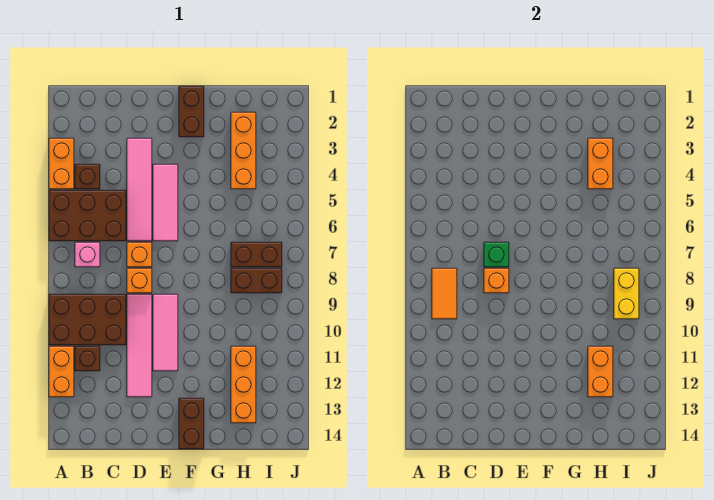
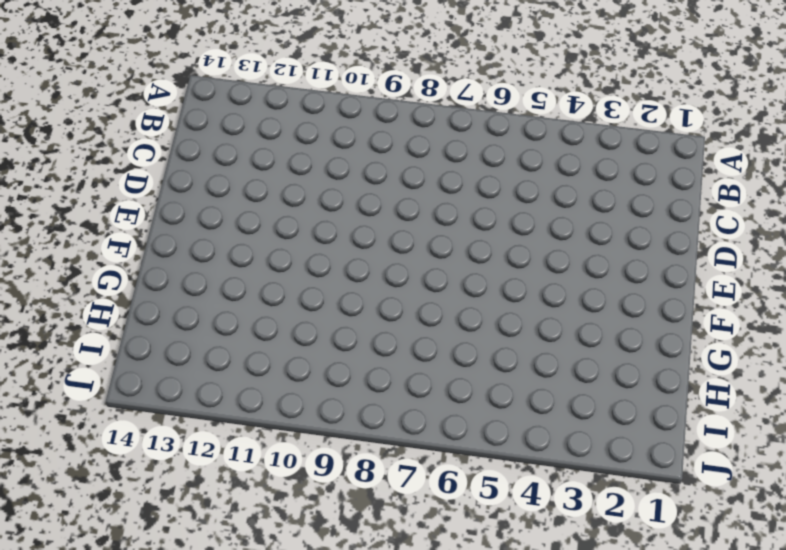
none -> orange 1x2 brick [49,138,74,189]
none -> brown 2x3 brick [49,190,126,241]
none -> brown 2x3 brick [49,294,126,345]

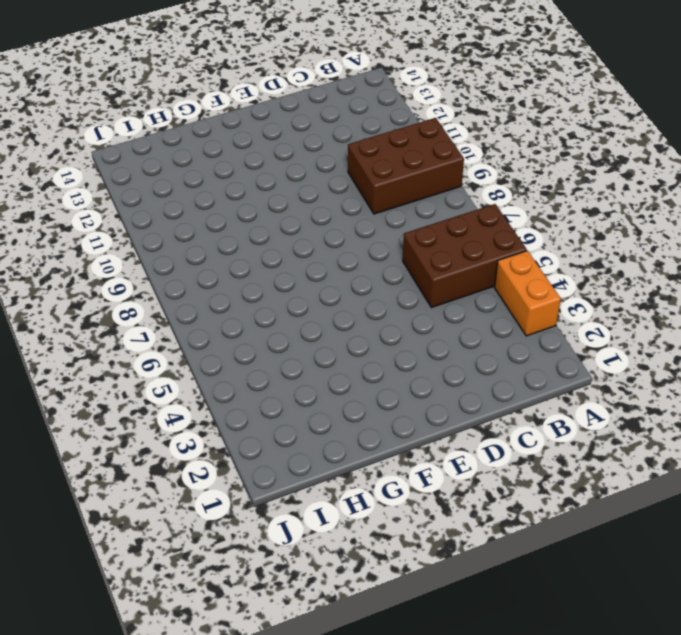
none -> orange 1x2 brick [49,346,74,397]
none -> brown 1x1 brick [75,164,100,189]
none -> pink 1x1 brick [75,242,100,267]

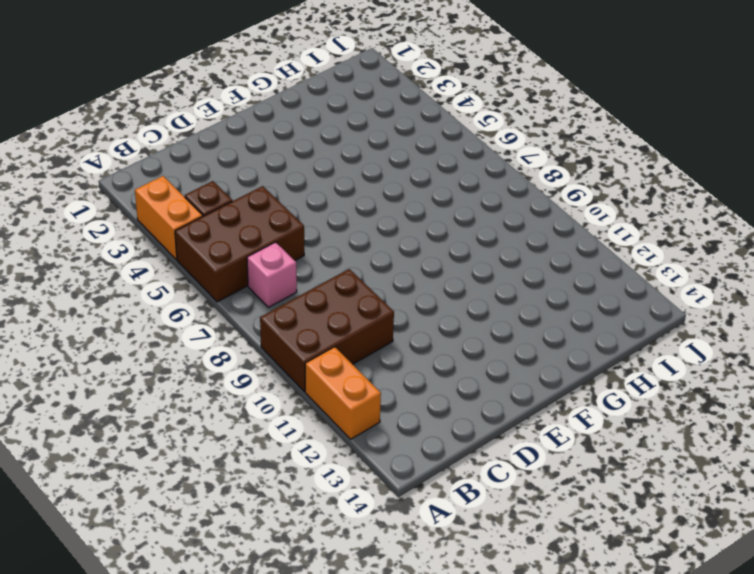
none -> brown 1x1 brick [75,346,100,371]
none -> pink 1x4 tile [127,138,152,241]
none -> orange 1x1 brick [127,242,152,267]

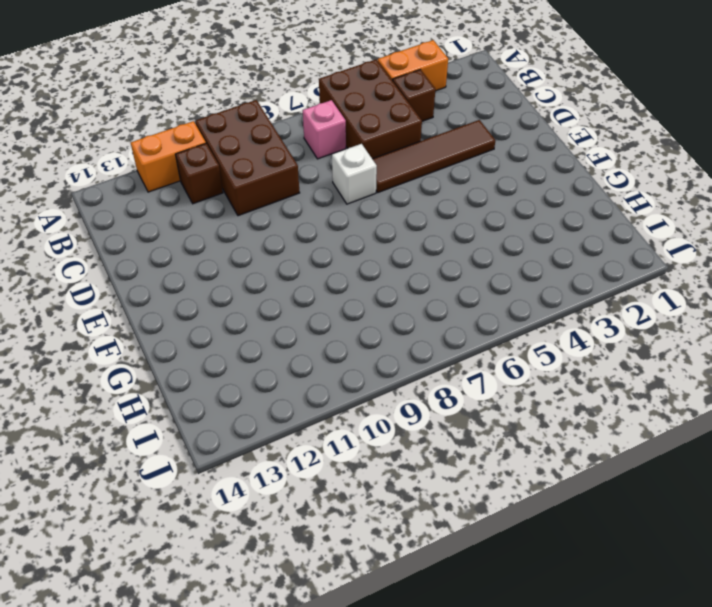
brown 1x4 tile [373,120,495,192] -> pink 1x4 tile [127,138,152,241]
white 1x1 brick [332,144,377,204] -> orange 1x1 brick [127,242,152,267]
none -> orange 1x1 brick [127,268,152,293]
none -> pink 1x4 tile [127,294,152,397]
none -> pink 1x3 tile [153,164,178,241]

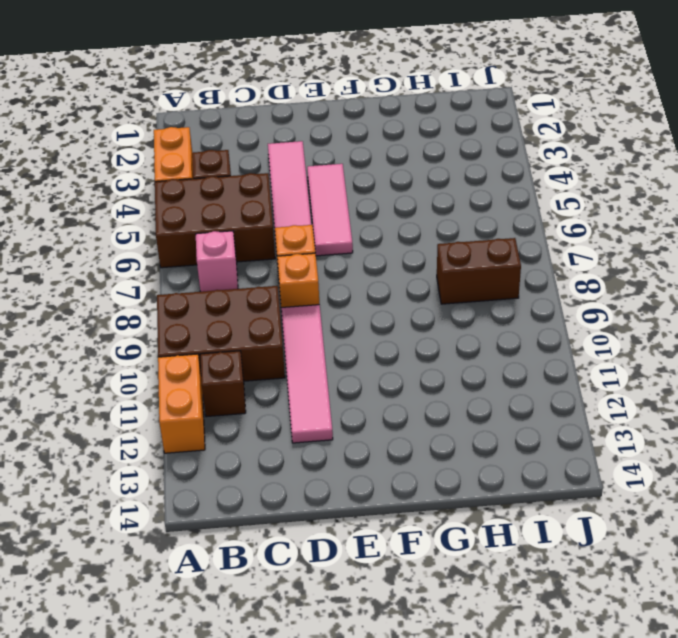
none -> pink 1x3 tile [153,294,178,371]
none -> brown 1x2 brick [179,86,204,137]
none -> brown 1x2 brick [179,398,204,449]

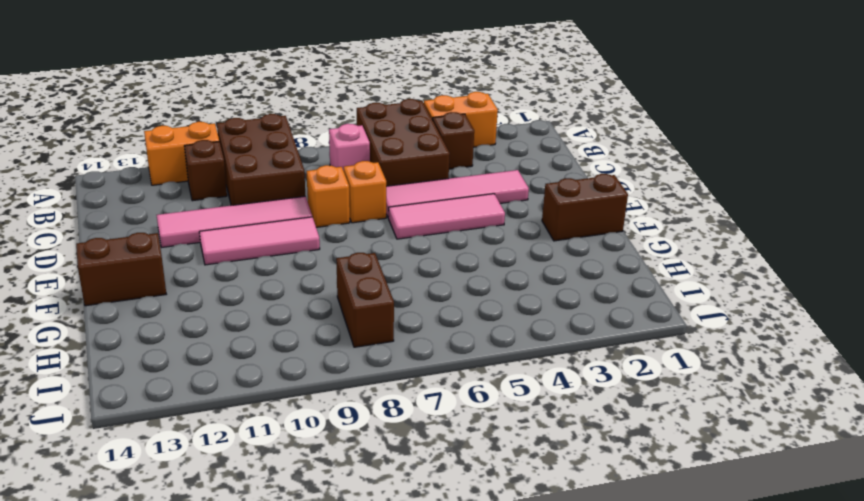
none -> orange 1x3 brick [231,112,256,189]
none -> brown 1x2 brick [231,242,282,267]
none -> orange 1x3 brick [231,346,256,423]

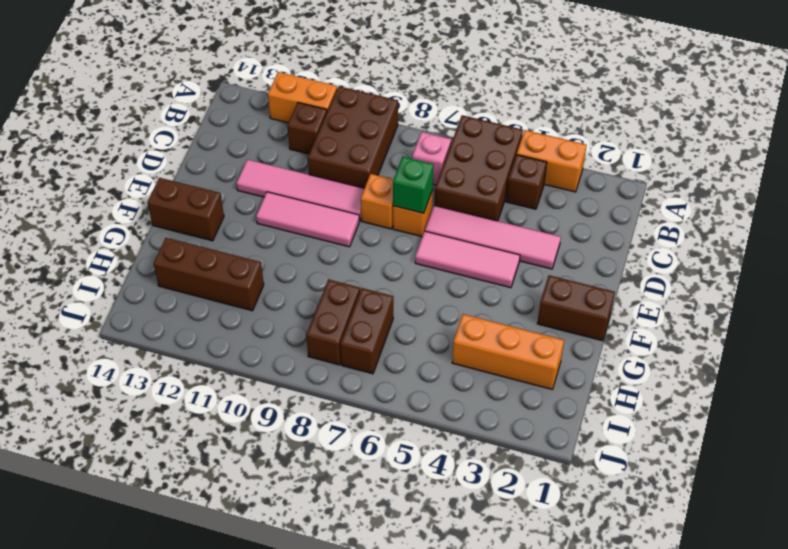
brown 1x3 brick [154,238,264,311] -> orange 1x3 brick [231,346,256,423]
none -> orange 1x2 tile [432,268,457,319]
none -> orange 1x1 brick [484,268,509,293]
none -> orange 1x2 brick [588,138,613,189]

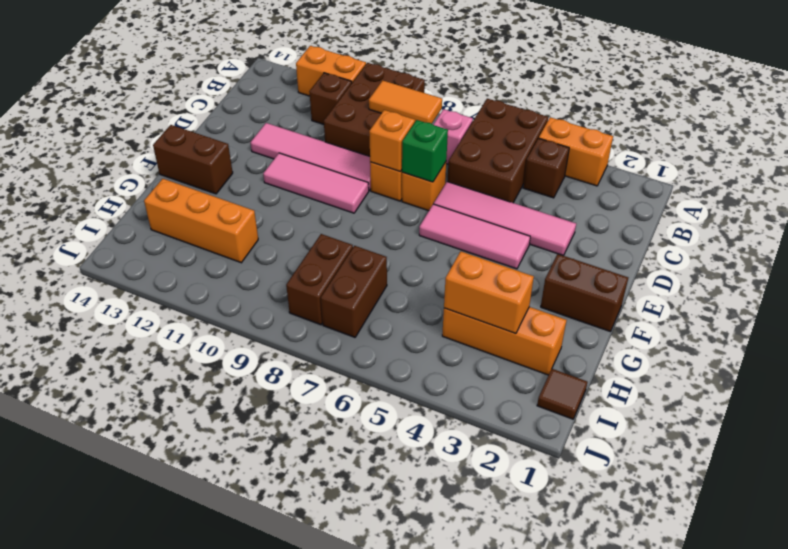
brown 1x1 tile [537,369,587,419] -> none
none -> orange 1x2 brick [588,346,613,397]
none -> yellow 1x2 brick [614,268,639,319]

